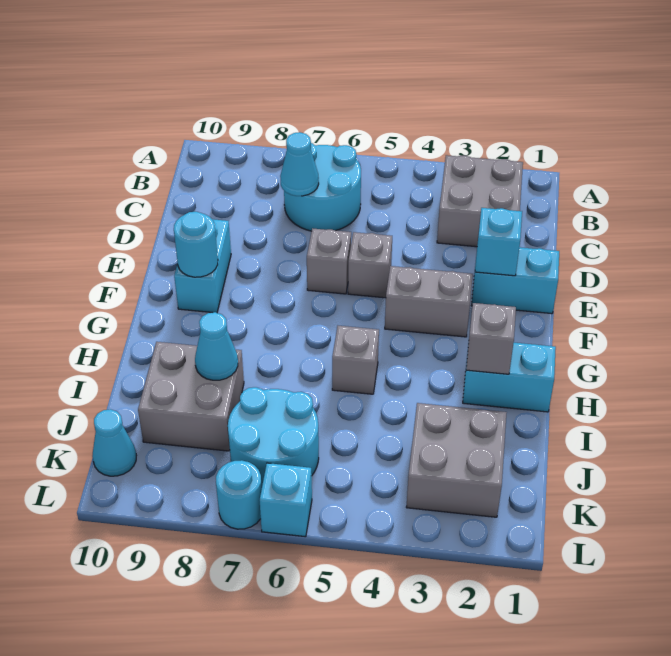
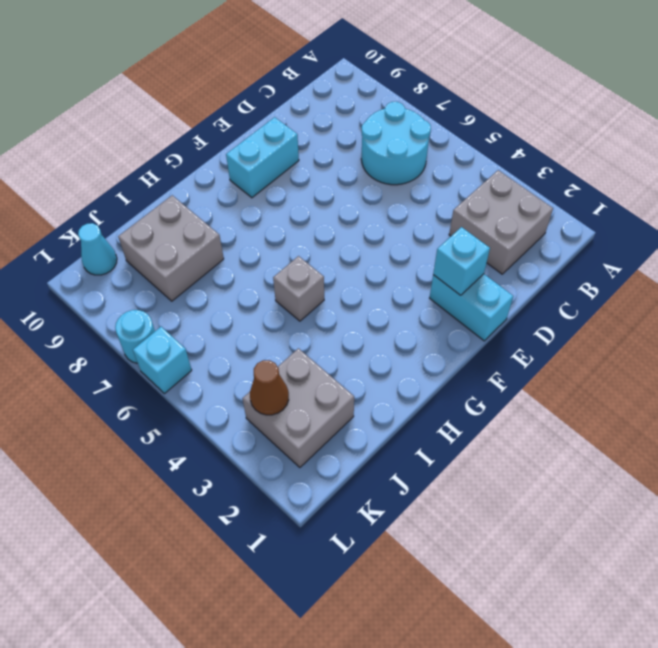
brown 1x1 cone [250,360,289,415] -> none
none -> grey 1x1 brick [348,232,392,298]
none -> grey 1x1 brick [307,228,351,294]
none -> grey 1x2 brick [385,266,473,337]

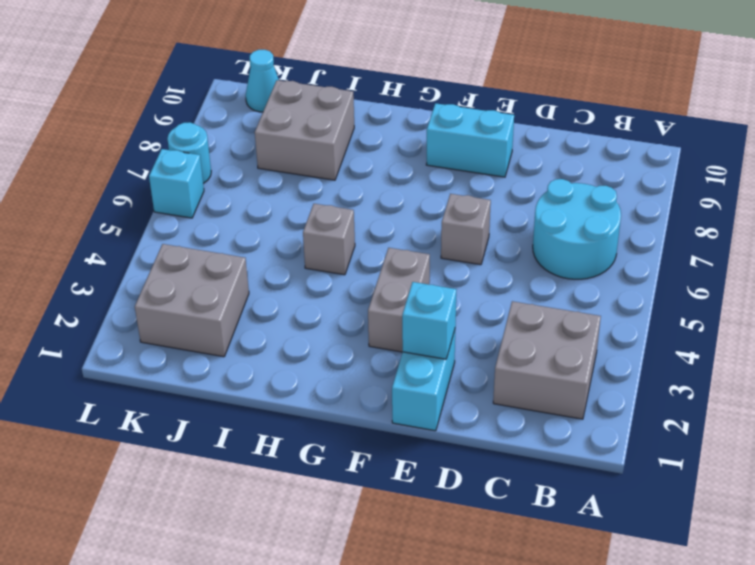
none -> grey 1x1 brick [348,232,392,298]
none -> cyan 1x2 brick [463,343,556,412]
none -> cyan 2x2 round brick [228,387,319,485]

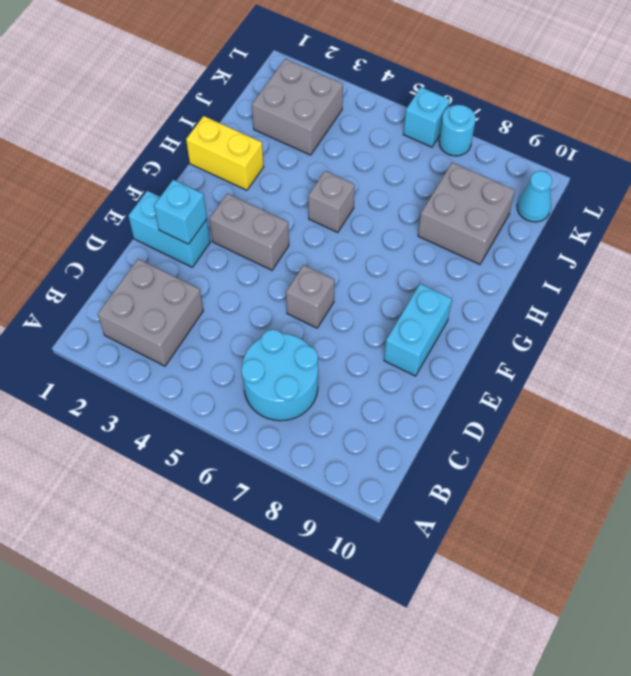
yellow 1x2 brick [186,116,264,190] -> cyan 1x2 brick [463,343,556,412]
none -> grey 1x1 brick [348,232,392,298]
none -> cyan 2x2 round brick [228,387,319,485]
none -> cyan 1x1 cone [280,132,319,196]

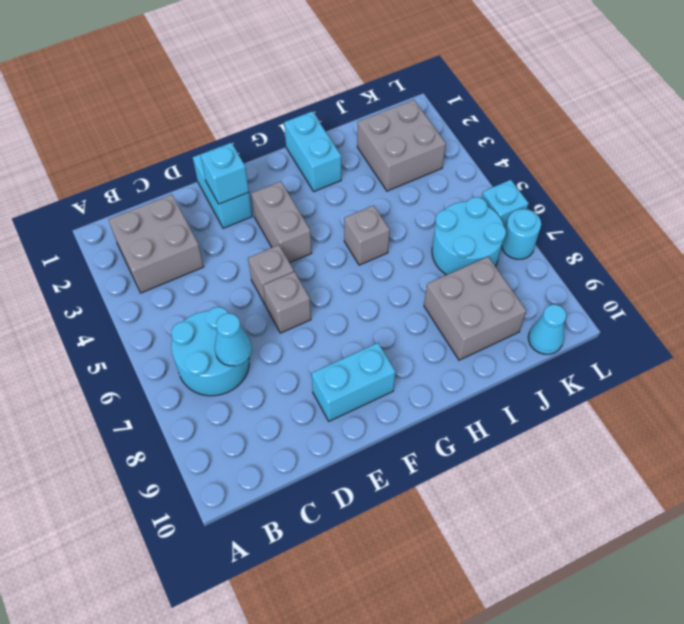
none -> cyan 1x1 round brick [174,212,218,277]
none -> grey 1x1 brick [466,303,516,374]
none -> cyan 1x1 cone [195,312,238,380]

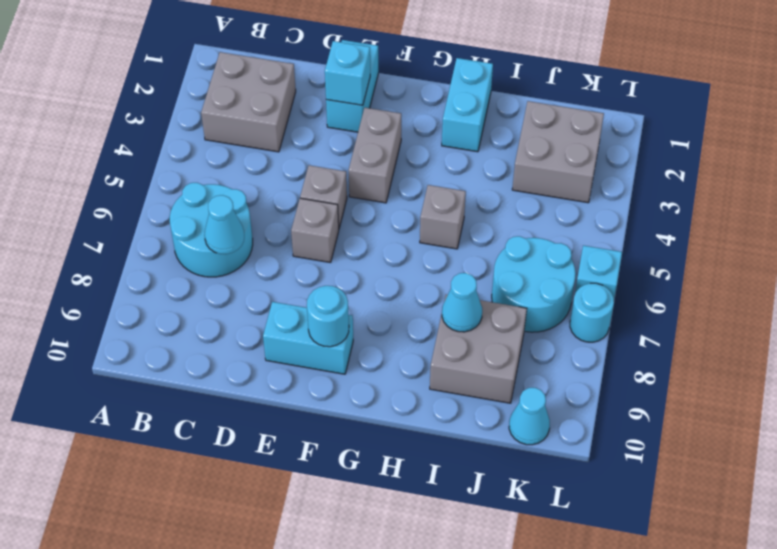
none -> grey 1x1 brick [466,303,516,374]

